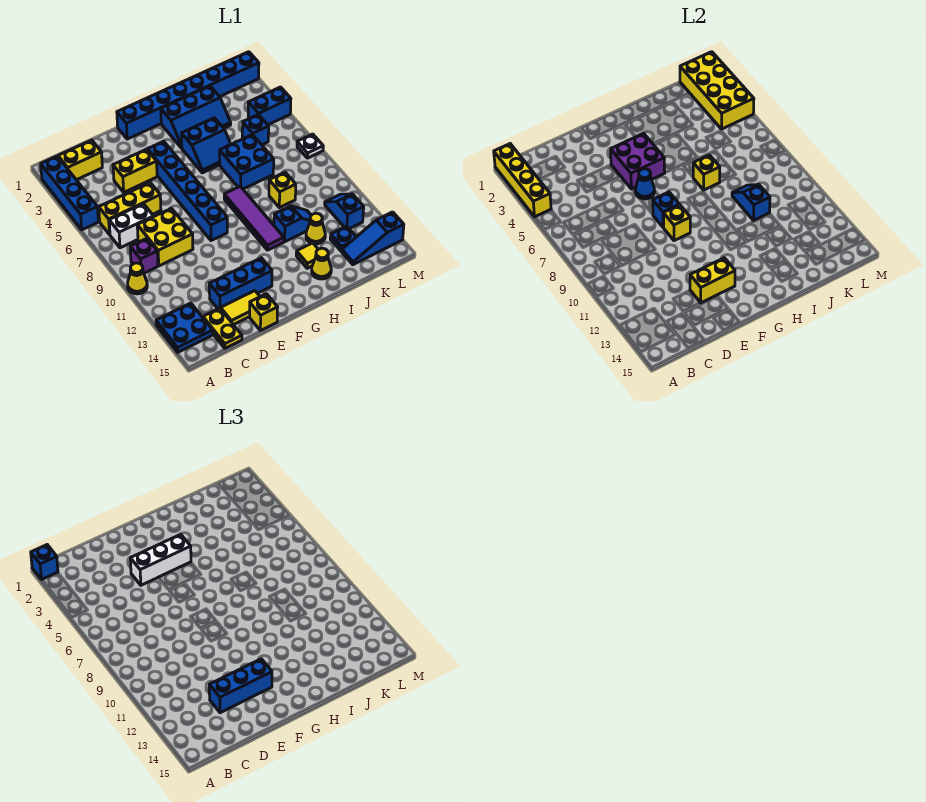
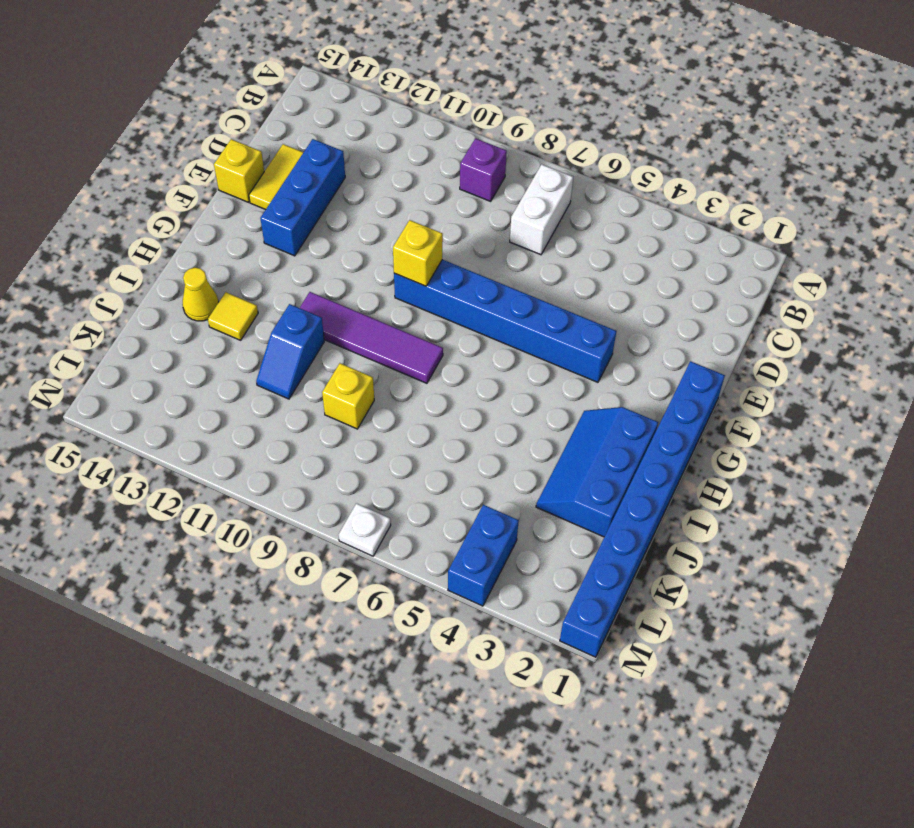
none -> blue 1x4 brick [41,156,98,230]
none -> yellow 1x1 cone [128,263,147,294]
none -> blue 2x2 plate [156,303,213,352]
none -> yellow 1x2 brick [58,140,102,180]

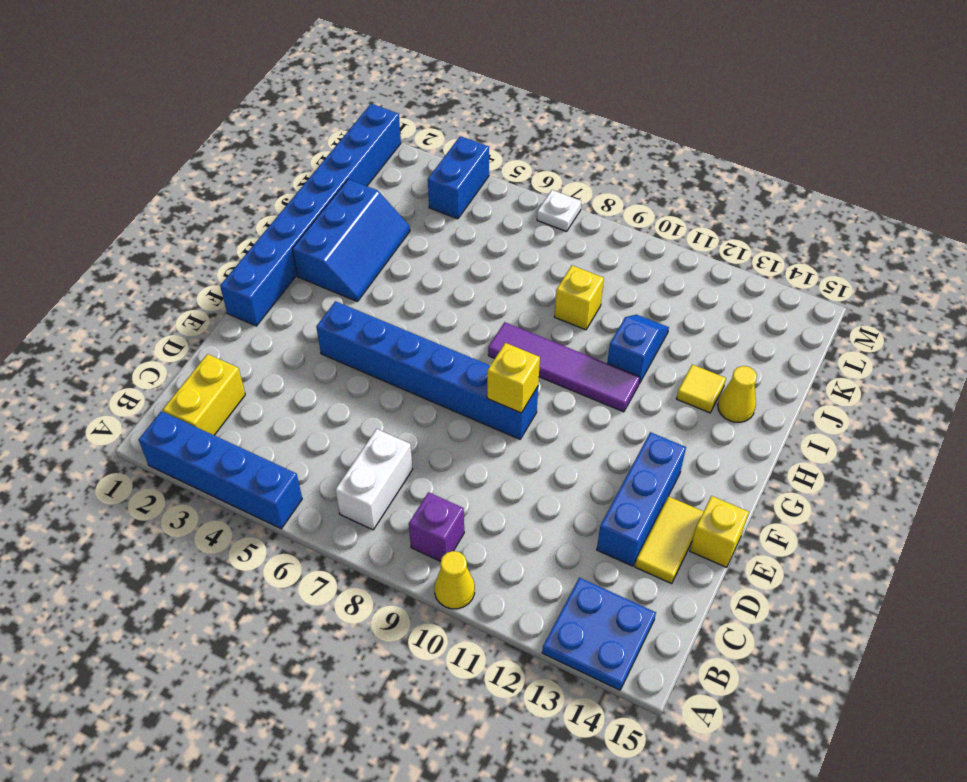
none -> yellow 1x3 brick [99,183,161,234]
none -> yellow 2x2 brick [137,208,193,266]
none -> yellow 1x2 plate [203,308,242,348]
none -> yellow 1x2 brick [113,149,157,192]

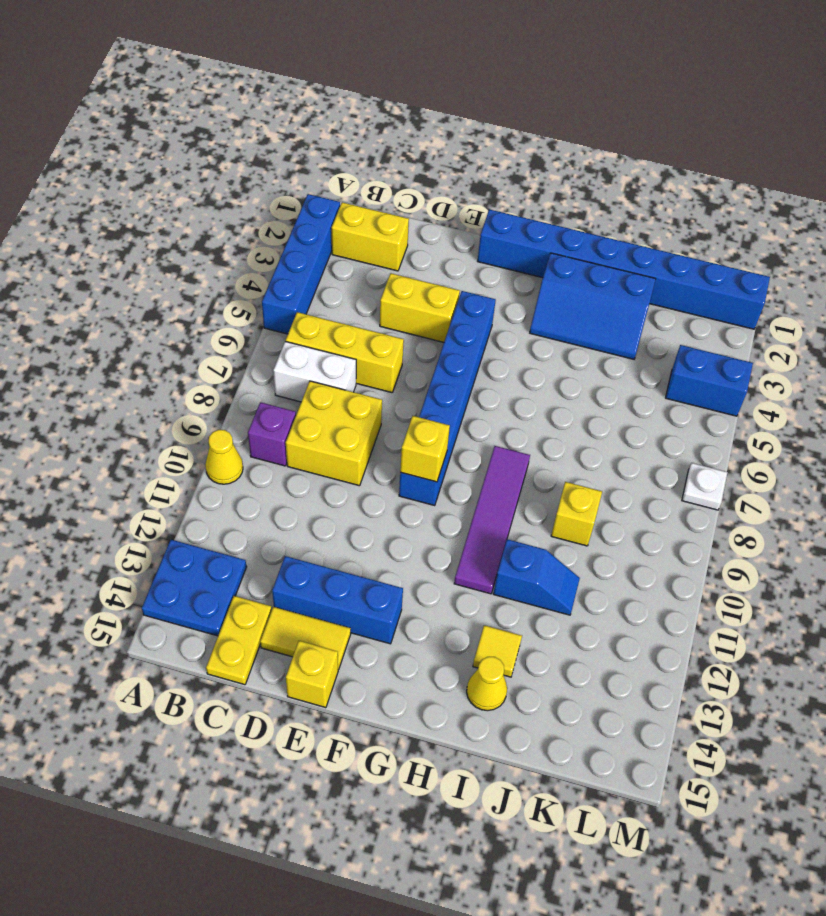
none -> blue 2x2 slope [181,118,231,173]
none -> blue 2x2 brick [220,134,274,189]
none -> yellow 1x1 cone [306,213,325,244]
none -> blue 1x1 brick [242,114,269,145]

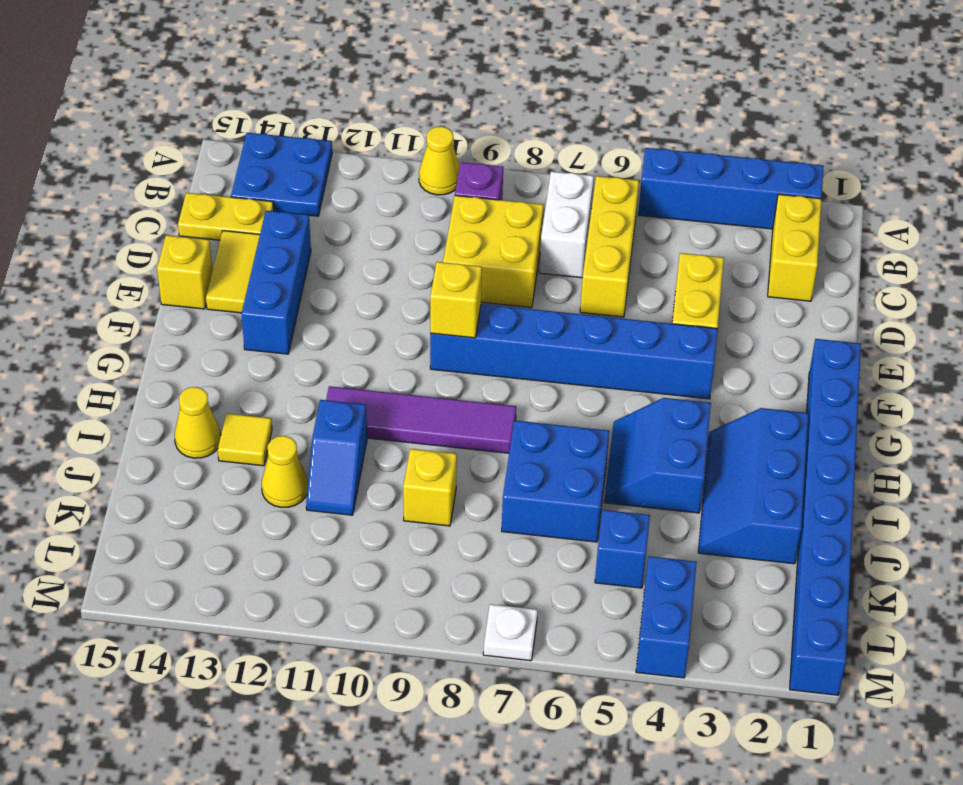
none -> blue 1x1 plate [330,226,356,251]
none -> blue 1x3 slope [342,212,404,265]
none -> blue 1x2 slope [325,194,364,229]
none -> yellow 1x4 brick [494,144,551,217]

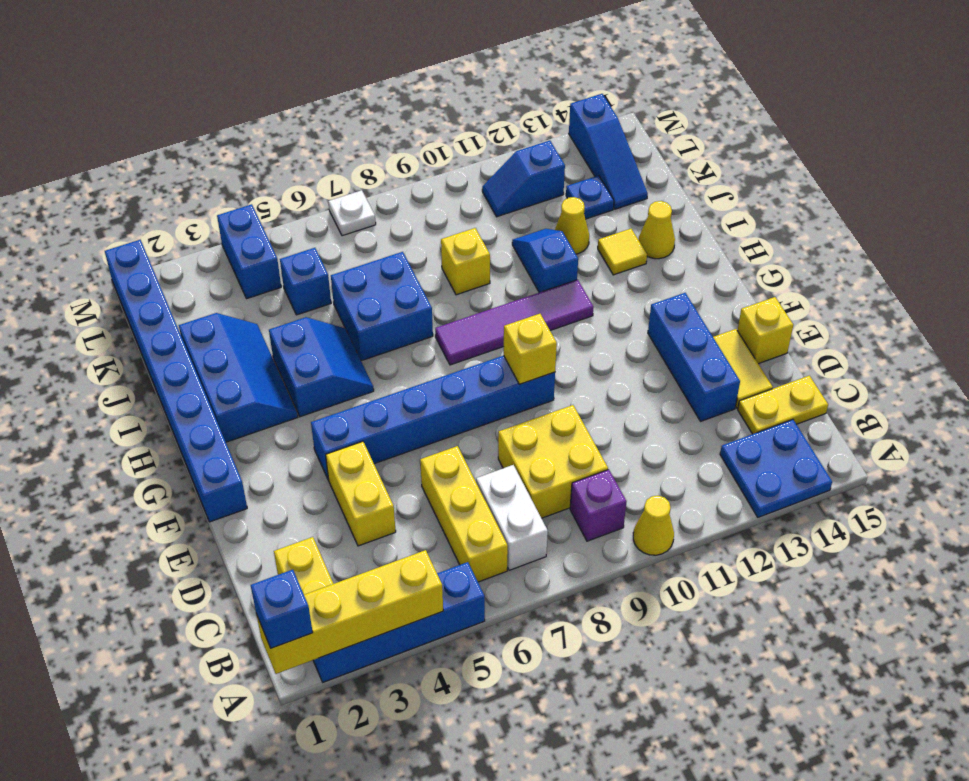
none -> yellow 1x2 brick [690,258,735,303]
none -> purple 2x2 brick [611,133,665,189]
none -> blue 1x1 cone [635,169,655,199]
none -> blue 1x1 brick [653,192,679,227]

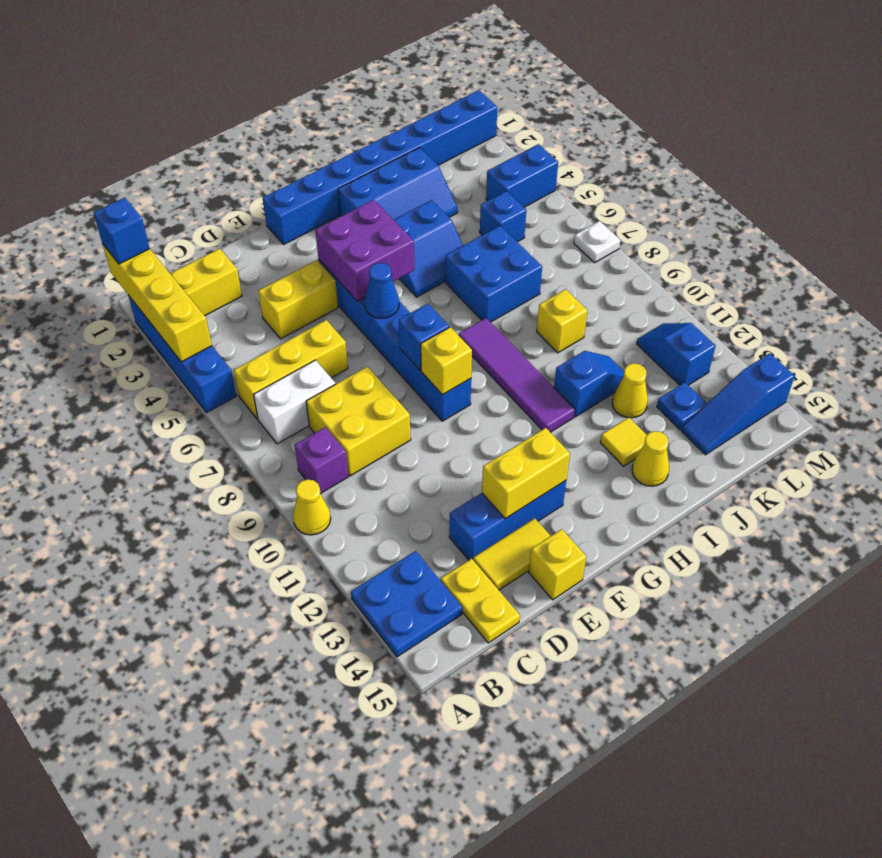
none -> yellow 1x1 brick [693,155,720,190]
none -> blue 1x2 slope [732,185,770,220]
none -> yellow 2x4 brick [680,52,754,129]
none -> blue 1x3 brick [209,659,272,713]

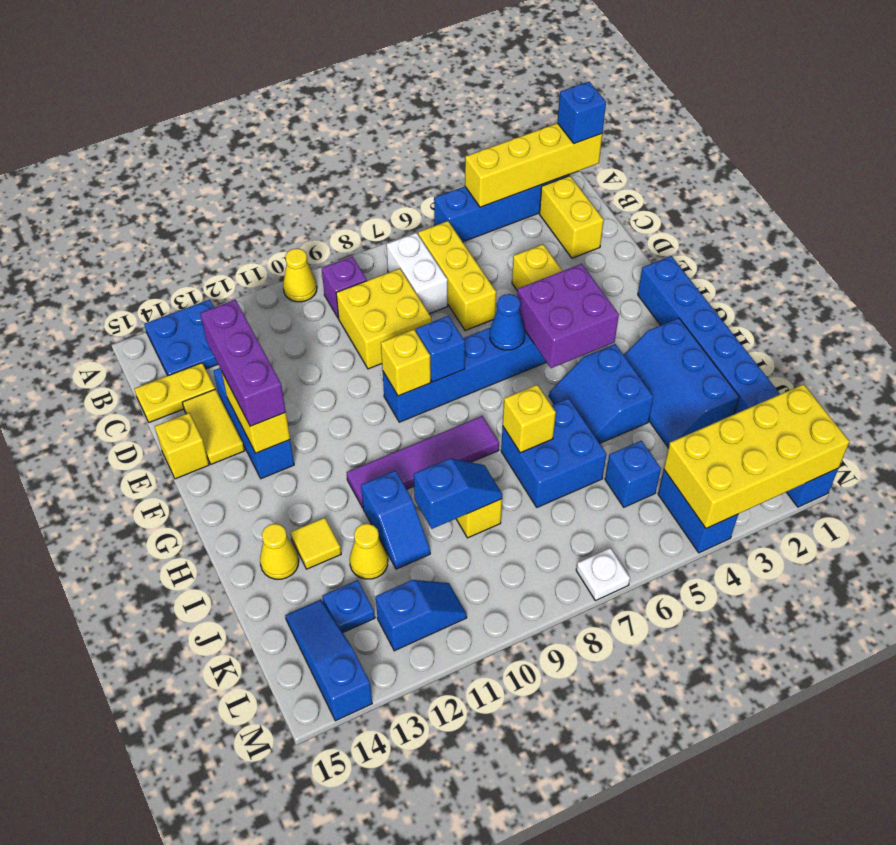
purple 1x3 brick [200,300,286,426] -> blue 1x3 brick [209,659,272,713]
none -> white 1x3 brick [130,534,191,585]

